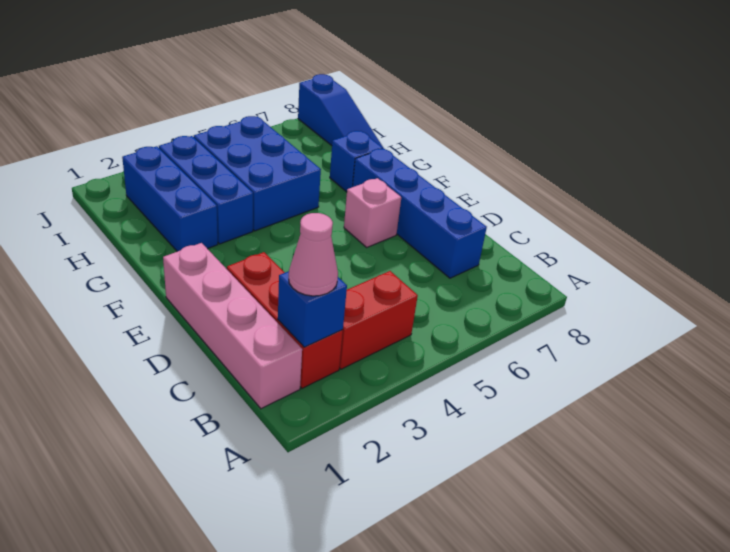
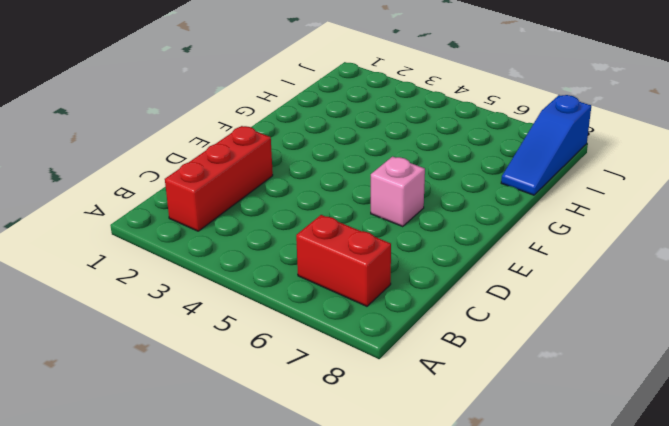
red 1x2 brick [296,215,391,306] -> red 1x2 brick moved to [339,271,418,369]
none -> pink 1x4 brick [163,243,302,409]
none -> blue 1x4 brick [353,149,487,278]
none -> blue 1x3 brick [122,146,218,252]

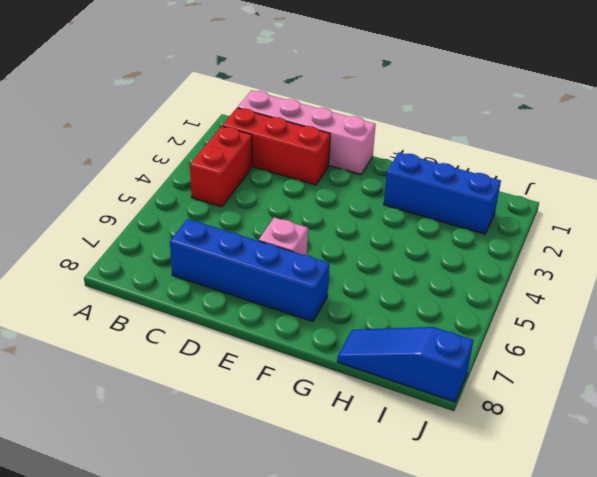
none -> blue 1x3 brick [159,136,253,244]
none -> blue 2x3 brick [194,116,321,231]
none -> blue 1x1 brick [330,131,383,192]

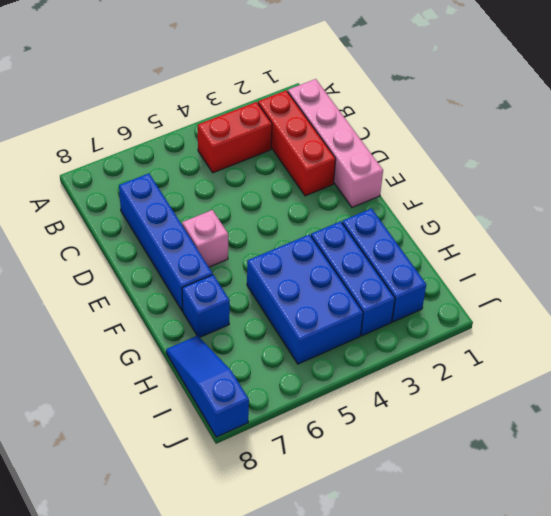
none -> blue 1x1 brick [278,271,347,347]
none -> pink 1x1 cone [289,213,338,296]

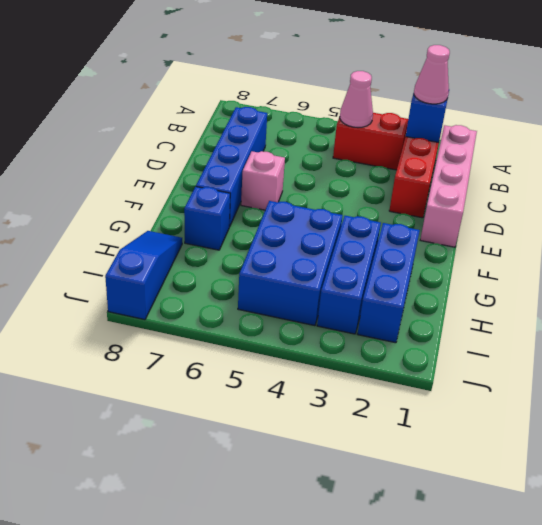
pink 1x1 cone [340,71,373,128] -> none

